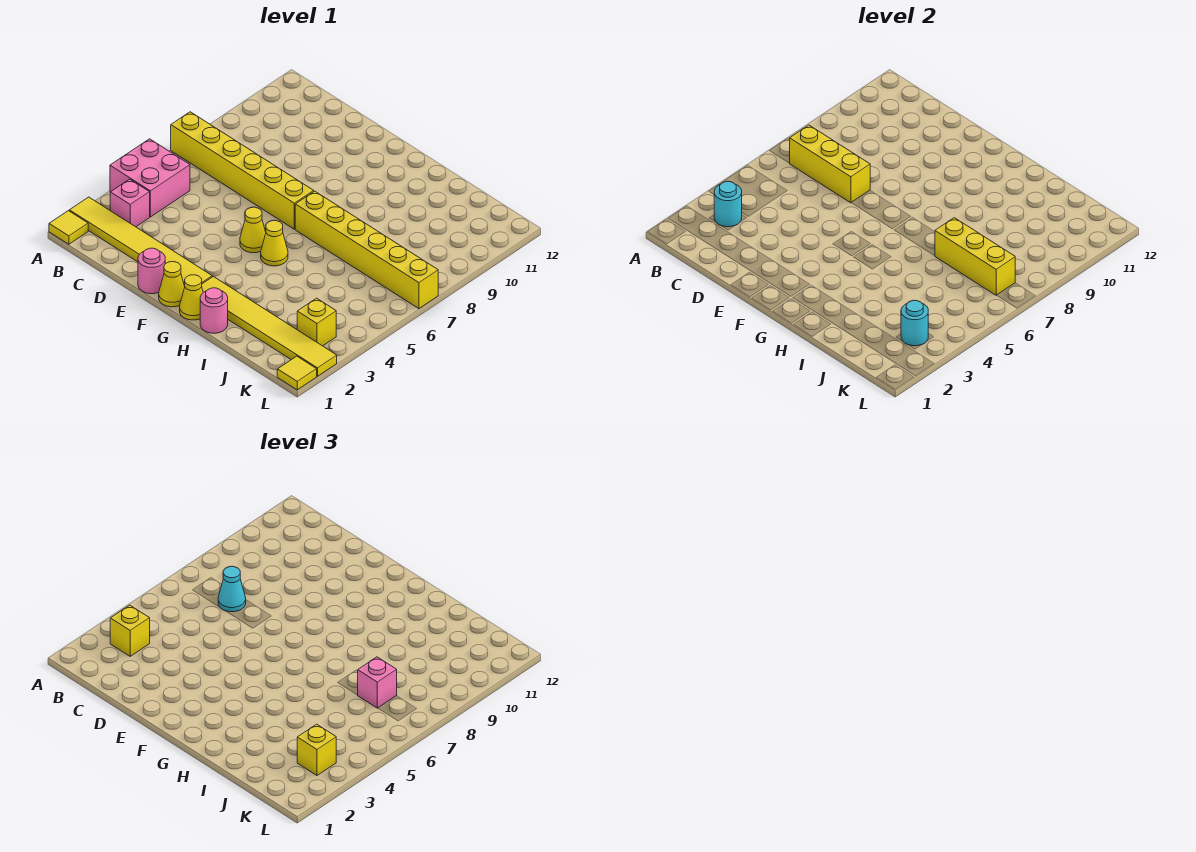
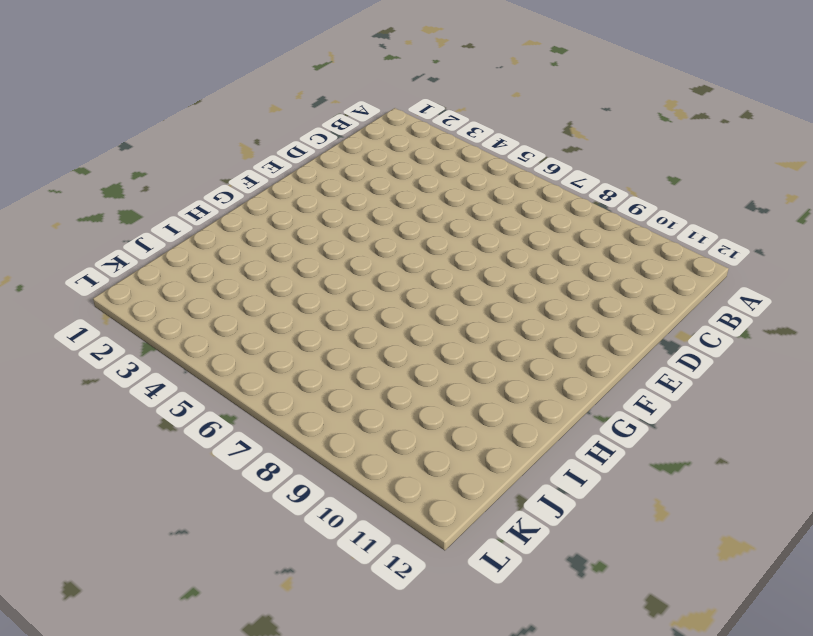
none -> yellow 1x1 tile [49,211,88,244]
none -> yellow 1x6 tile [69,197,212,286]
none -> pink 2x2 brick [110,139,190,217]

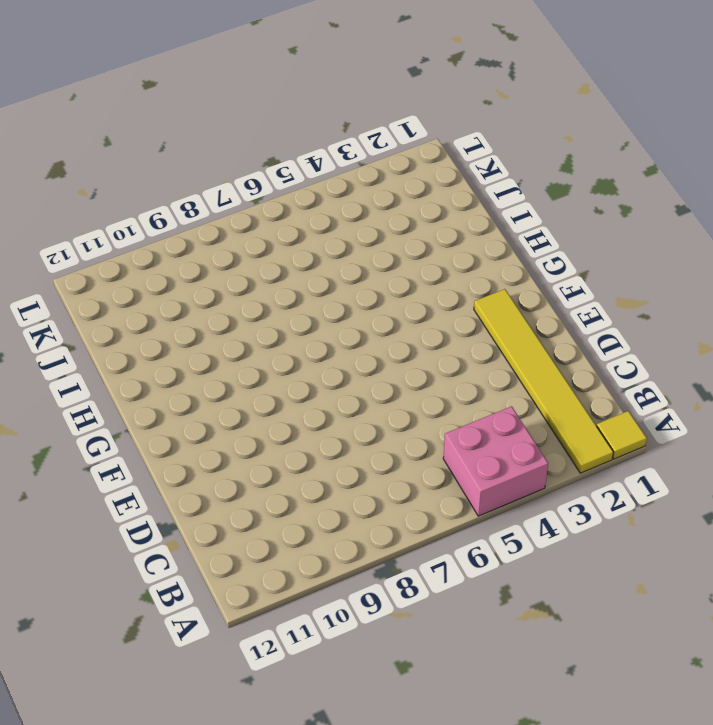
none -> yellow 1x6 brick [171,112,314,229]
none -> pink 1x1 brick [110,179,150,227]
none -> pink 1x1 round brick [138,248,165,294]

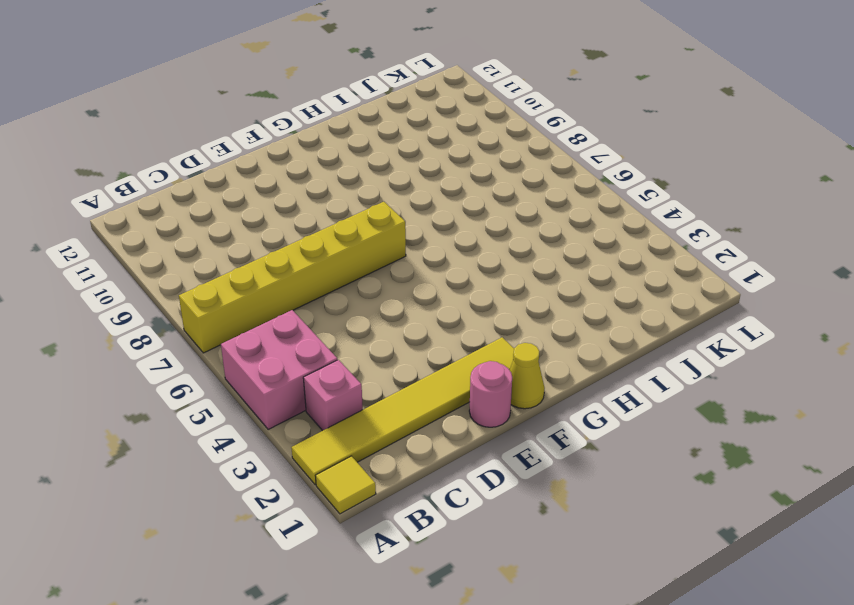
none -> yellow 1x1 cone [240,207,266,253]
none -> yellow 1x1 cone [180,275,203,320]
none -> yellow 1x6 tile [202,276,337,376]

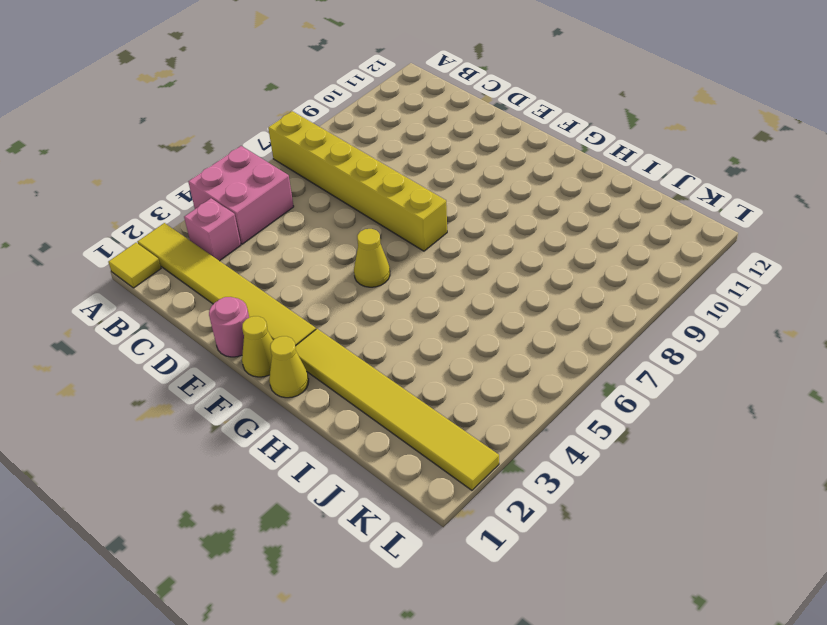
none -> yellow 1x1 cone [261,221,288,266]
none -> yellow 1x6 brick [295,191,438,309]
none -> pink 1x1 round brick [200,288,228,333]

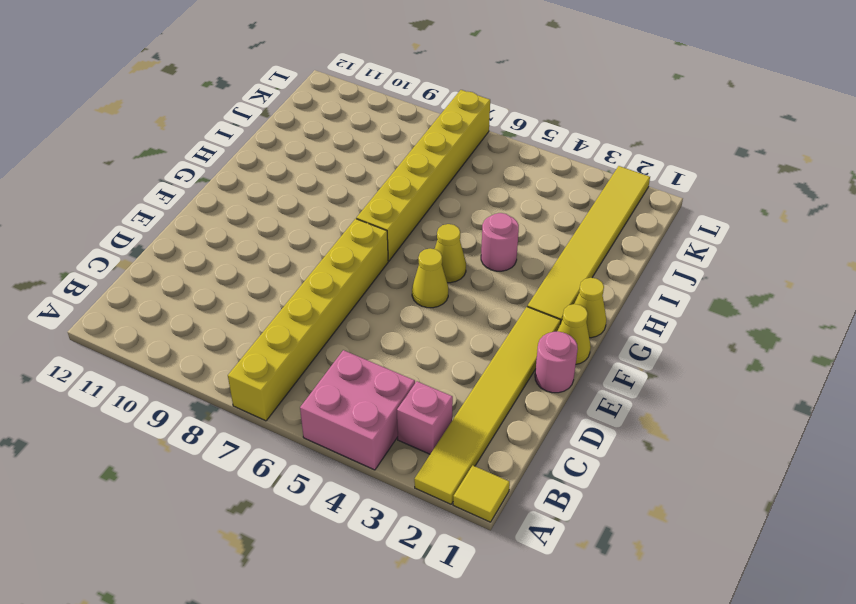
pink 1x1 round brick [481,213,519,271] -> pink 1x1 round brick moved to [200,288,228,333]
none -> yellow 1x1 brick [297,298,336,346]
none -> yellow 1x1 tile [277,356,317,390]
none -> cyan 1x1 round brick [714,182,742,227]

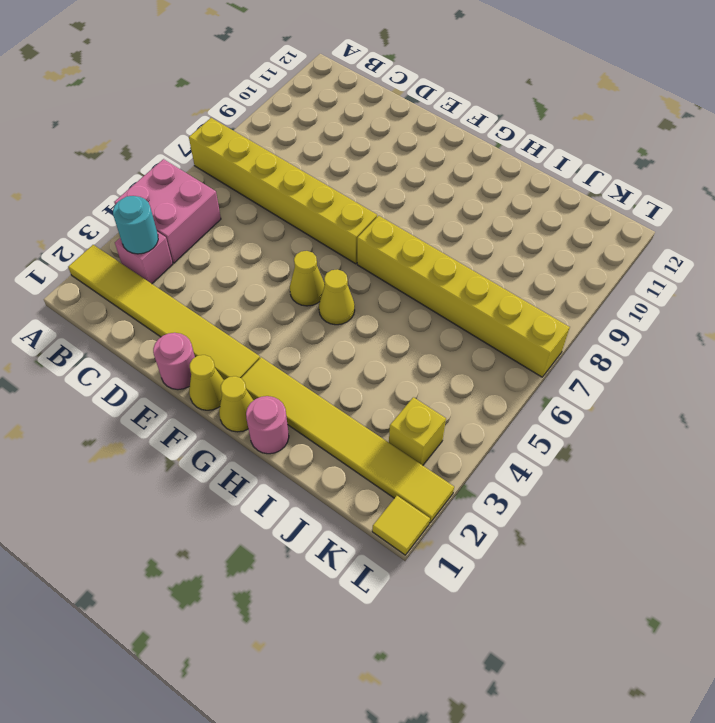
none -> yellow 1x1 tile [49,211,88,244]
none -> yellow 1x3 brick [790,125,870,203]
none -> yellow 1x3 brick [935,218,1015,295]

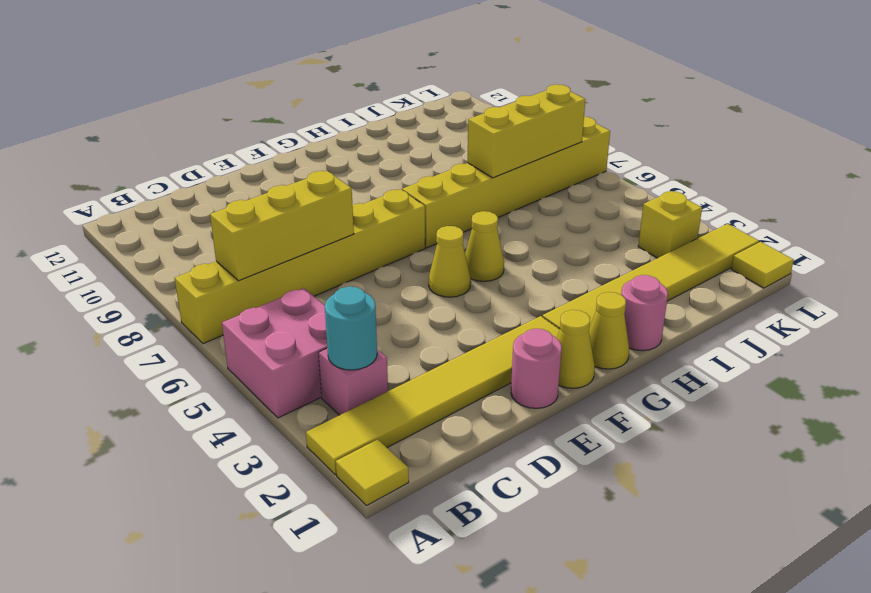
none -> cyan 1x1 round brick [901,301,928,346]
none -> yellow 1x1 brick [110,605,150,656]
none -> cyan 1x1 cone [218,567,246,612]

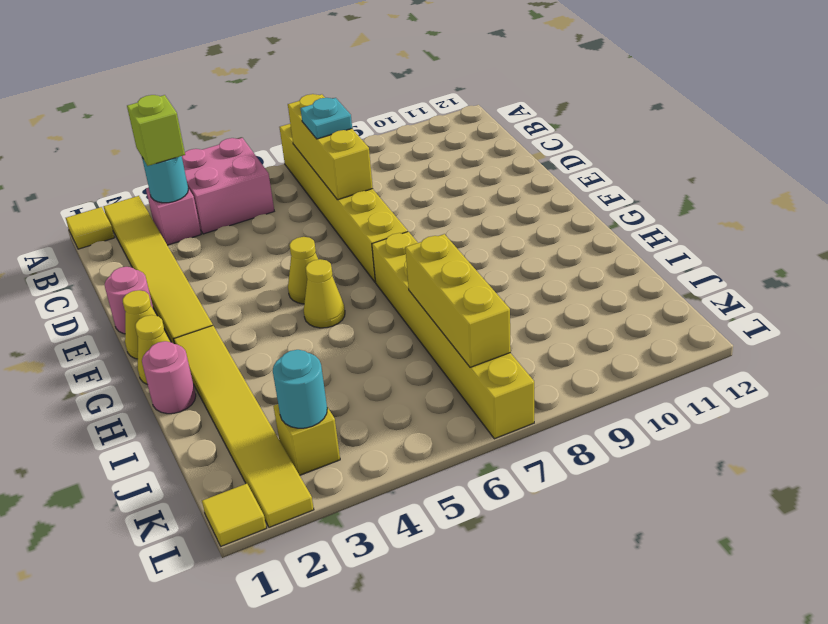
lime 1x1 brick [127,95,185,166] -> yellow 1x1 brick [110,605,150,656]
cyan 1x1 plate [301,98,352,139] -> cyan 1x1 cone [218,567,246,612]
none -> pink 1x1 brick [358,657,397,708]
none -> yellow 1x1 brick [297,724,336,775]

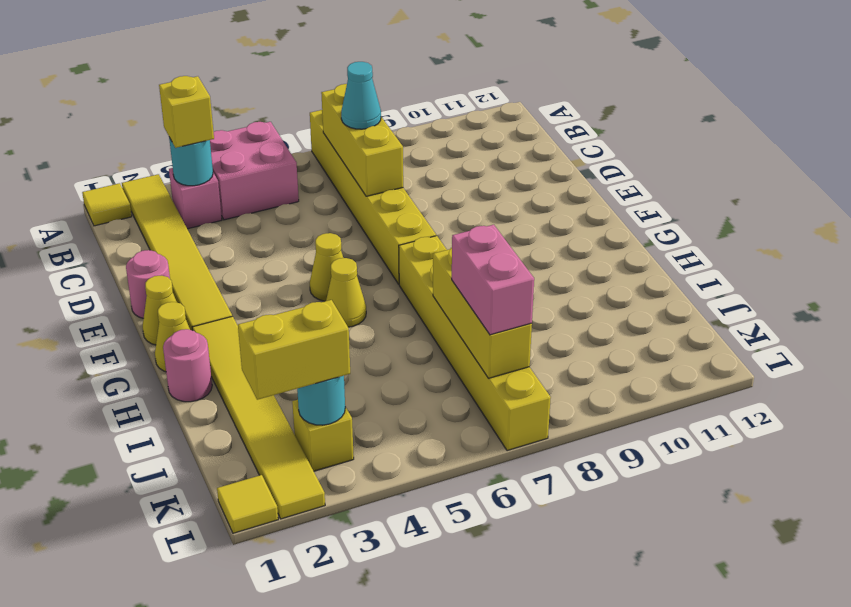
pink 1x2 brick [452,225,534,335] -> pink 1x1 brick [358,657,397,708]
yellow 1x2 brick [238,300,350,400] -> yellow 1x1 brick [297,724,336,775]

